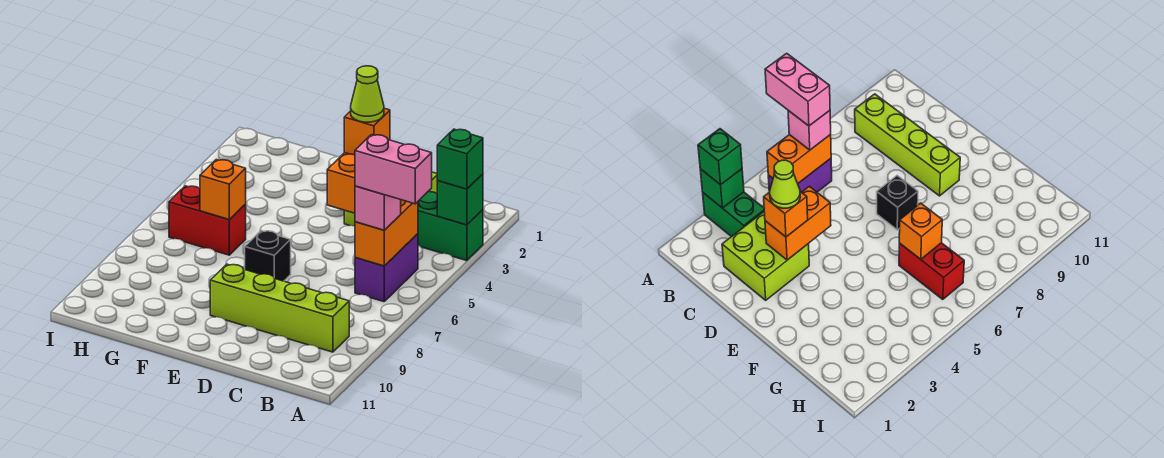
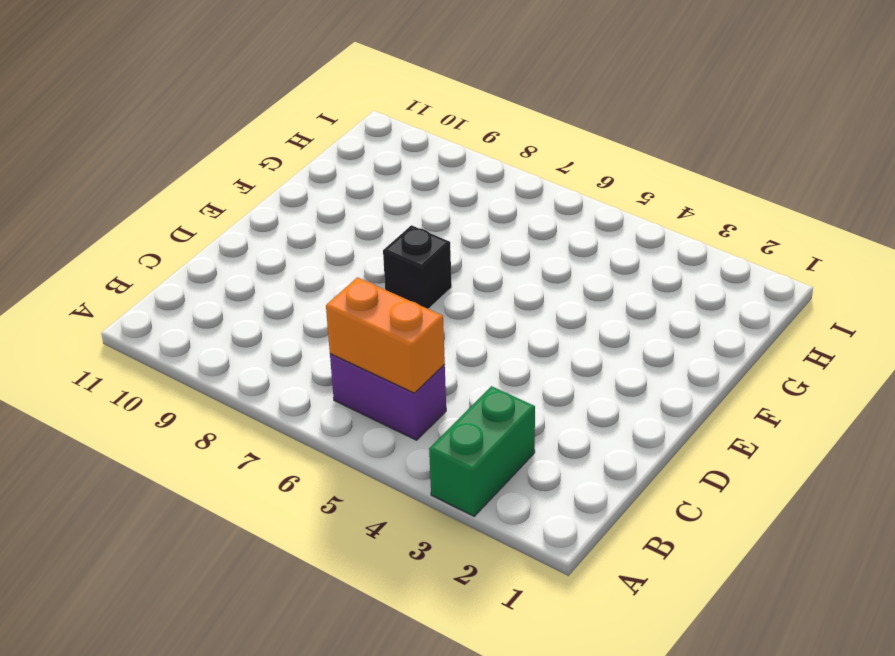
none -> lime 1x4 brick [210,264,349,352]
none -> lime 2x2 brick [722,212,809,300]
none -> red 1x2 brick [169,186,246,255]

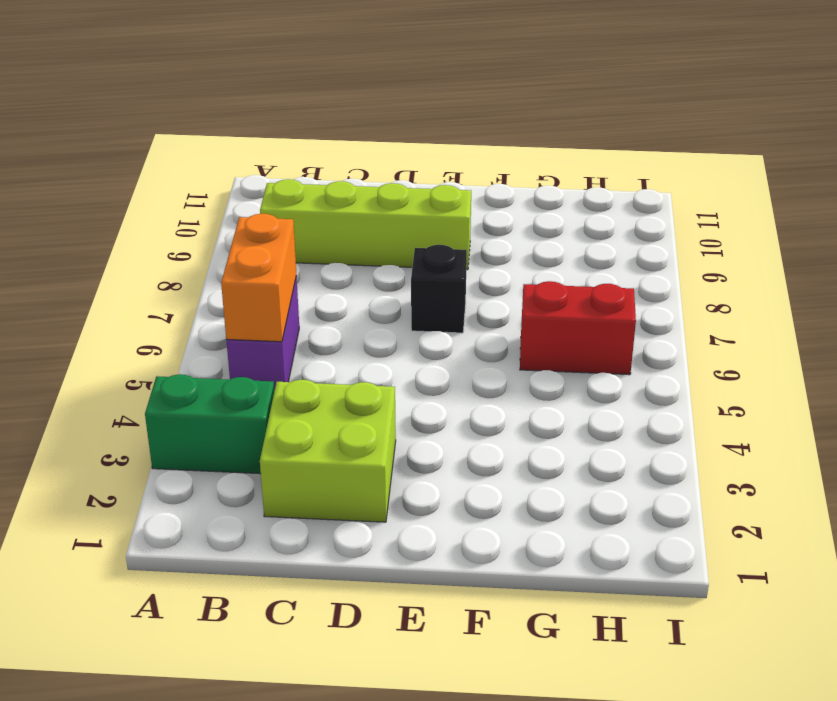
none -> green 1x1 brick [437,174,483,225]
none -> orange 1x2 brick [327,153,355,213]
none -> orange 1x1 brick [200,160,246,220]

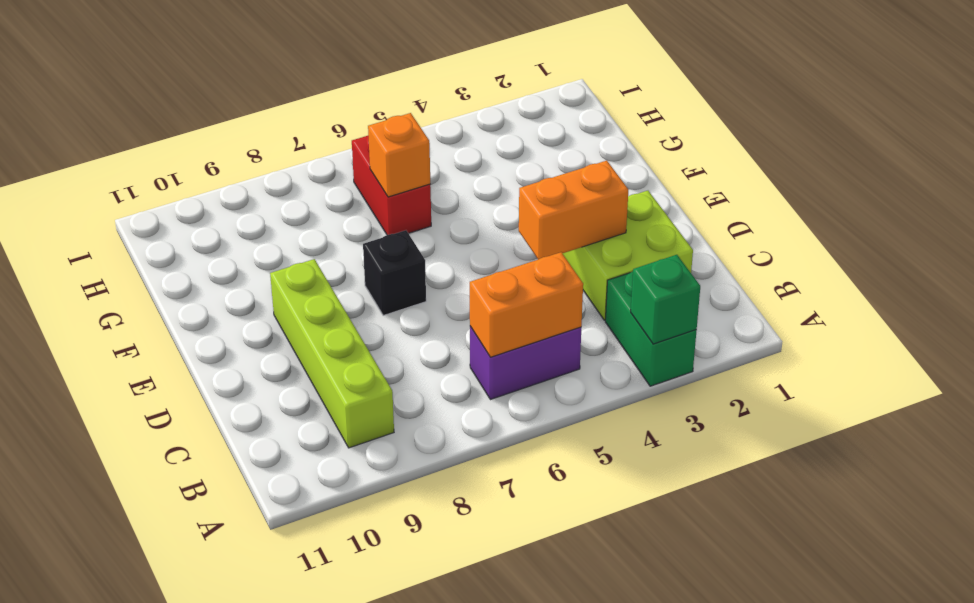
none -> green 1x1 brick [437,129,483,189]
none -> pink 1x1 brick [355,186,401,230]
none -> orange 1x1 brick [344,108,390,155]

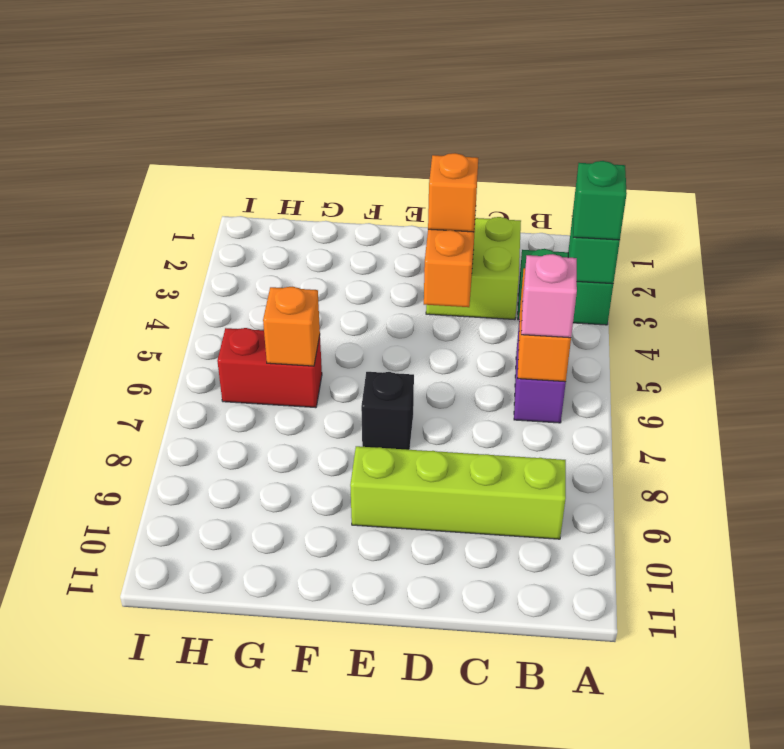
none -> pink 1x2 brick [355,135,432,204]
none -> lime 1x1 cone [351,66,384,122]

